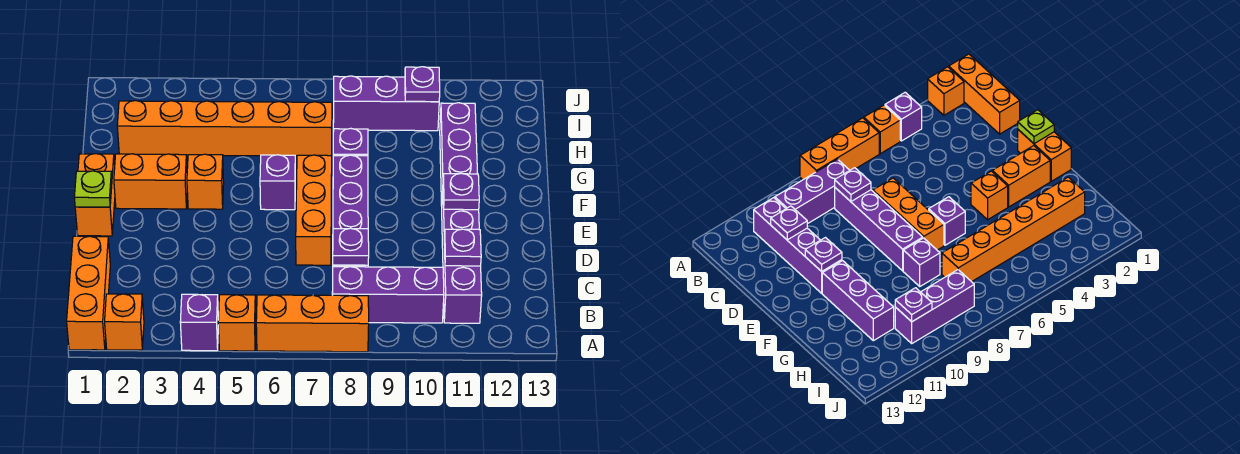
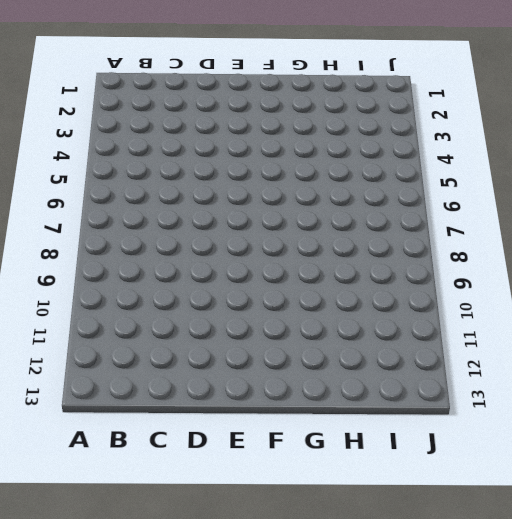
none -> orange 1x3 brick [67,236,110,350]
none -> orange 1x1 brick [105,294,144,350]
none -> purple 1x1 brick [180,294,218,351]

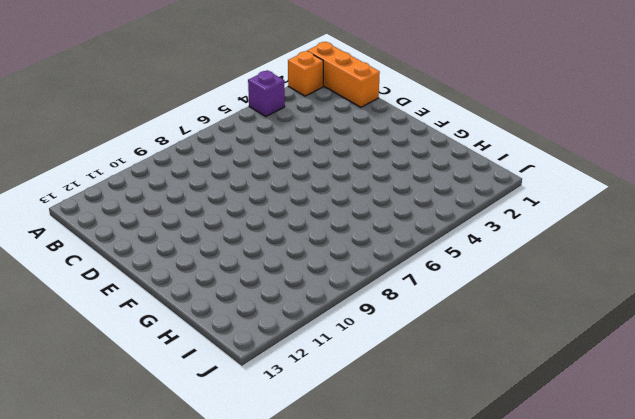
none -> orange 1x1 brick [218,295,256,351]
none -> orange 1x3 brick [256,295,369,352]
none -> purple 1x3 brick [332,267,444,323]

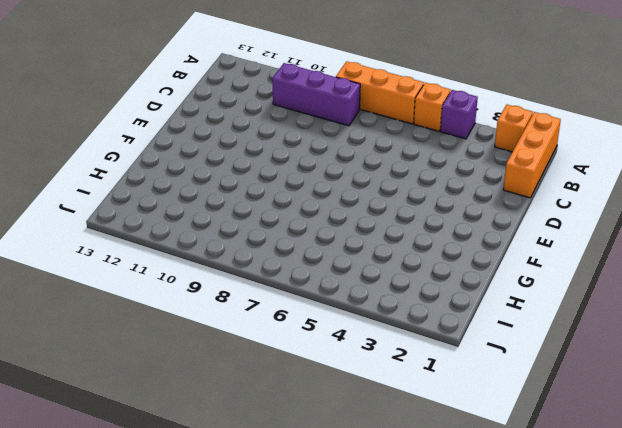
none -> purple 1x4 brick [442,194,482,323]
none -> purple 1x4 brick [333,155,368,267]
none -> orange 1x3 brick [296,155,332,265]

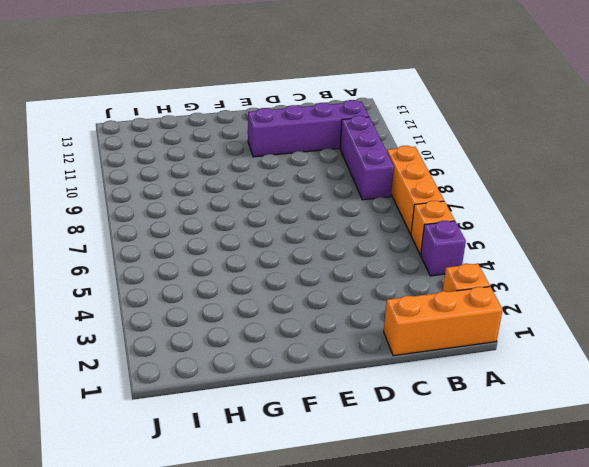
none -> purple 1x4 brick [333,155,368,267]
none -> orange 1x3 brick [296,155,332,265]
none -> orange 1x2 brick [75,154,115,236]

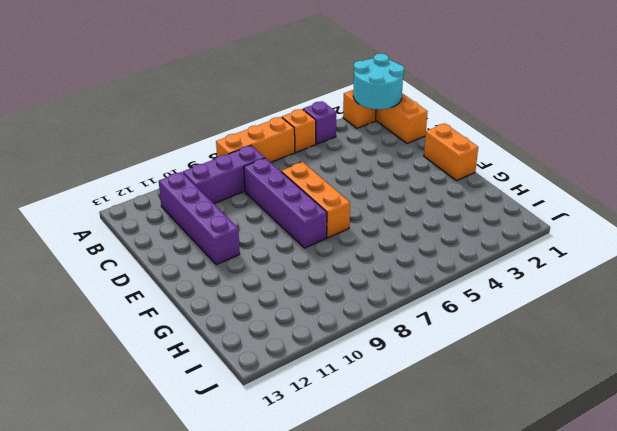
cyan 2x2 round brick [353,54,404,110] -> none
none -> orange 1x2 brick [114,154,187,209]
none -> orange 1x1 brick [187,154,224,209]
none -> purple 1x1 brick [260,155,295,210]

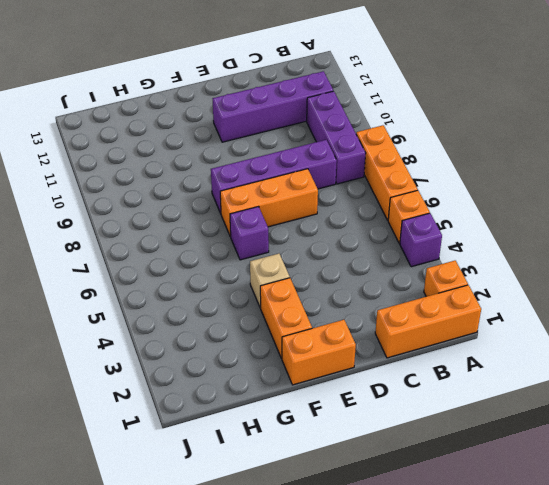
tan 1x1 brick [250,254,290,308] -> orange 1x1 brick [187,154,224,209]
none -> purple 1x3 brick [440,103,478,206]
none -> purple 1x1 brick [333,128,368,156]
none -> orange 1x6 brick [117,101,332,156]

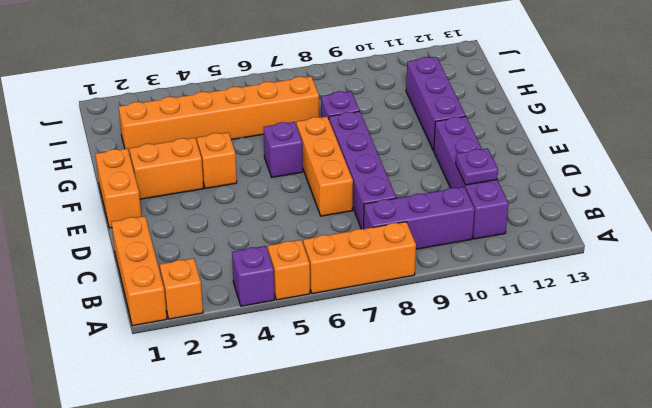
none -> purple 1x3 brick [333,76,439,131]
none -> purple 1x1 plate [333,228,369,265]
none -> lime 1x1 plate [74,171,112,207]

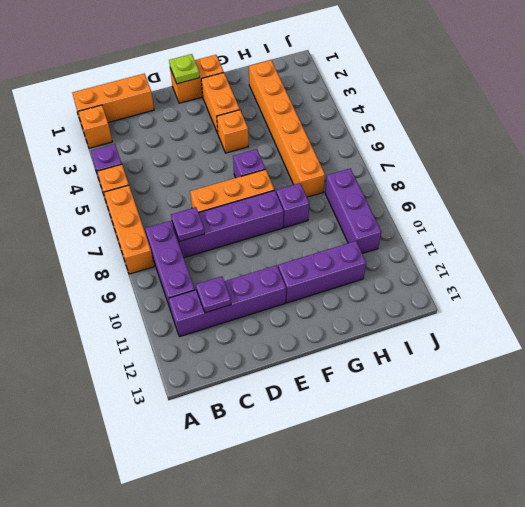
none -> purple 1x1 plate [443,173,479,210]
none -> purple 1x1 plate [405,67,440,102]

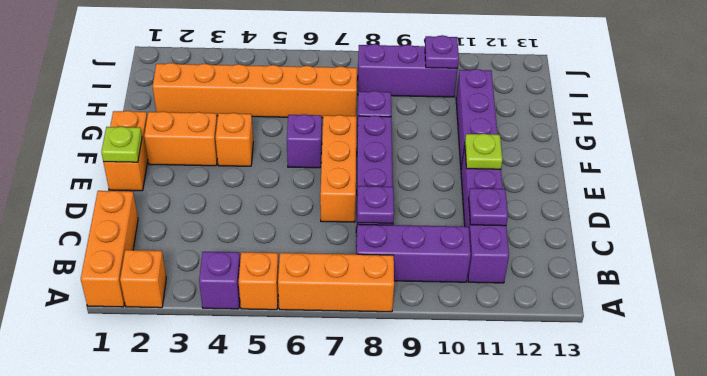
lime 1x1 plate [465,134,503,169] -> purple 1x1 plate [443,173,479,210]

